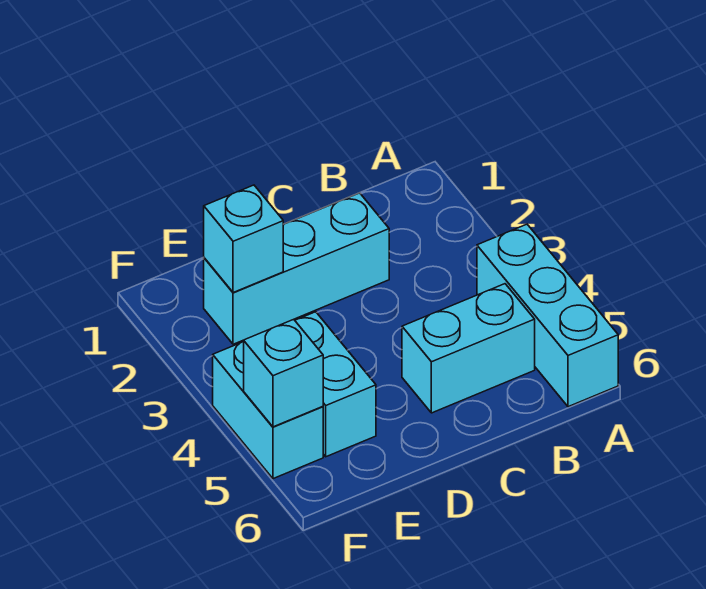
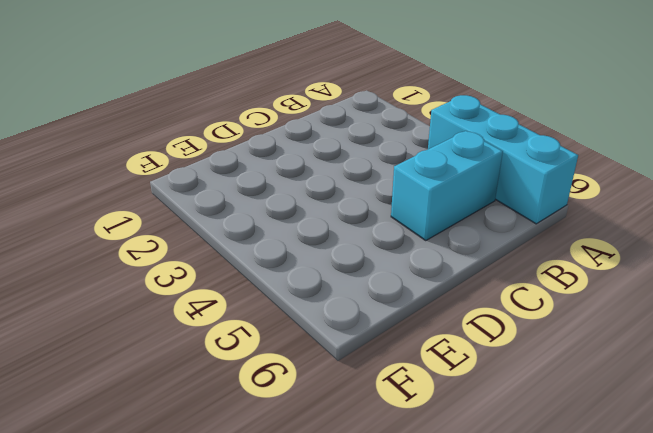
none -> cyan 1x3 brick [204,193,389,344]
none -> cyan 1x2 brick [295,312,376,457]

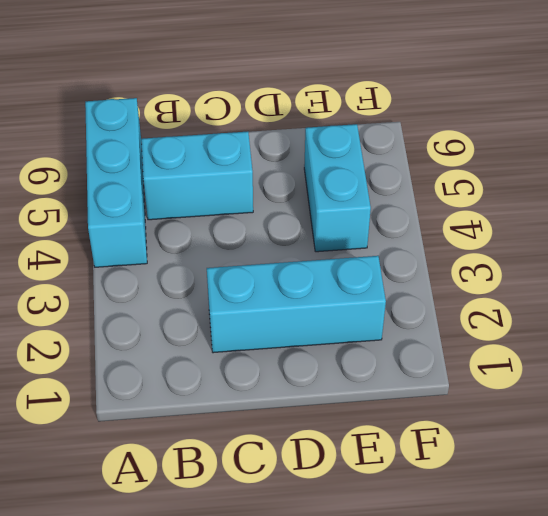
none -> cyan 1x2 brick [213,342,323,479]
none -> cyan 1x1 brick [204,185,284,293]

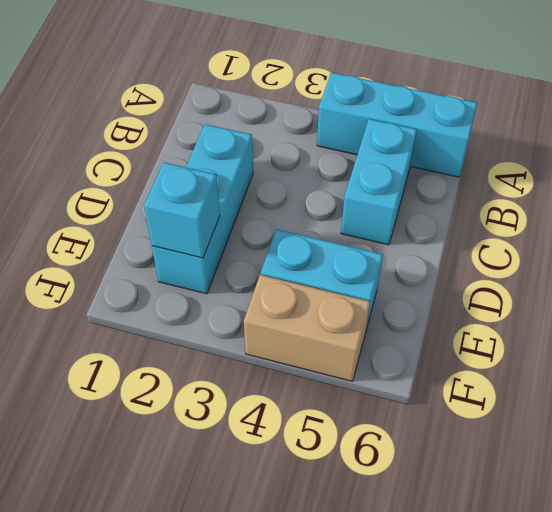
tan 1x2 brick [244,275,370,381] -> cyan 1x2 brick [213,342,323,479]
none -> cyan 1x1 brick [244,319,323,427]

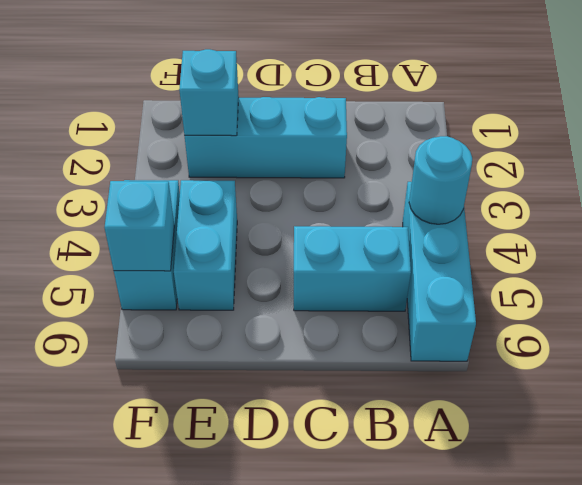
cyan 1x1 round brick [409,136,472,224] -> none

